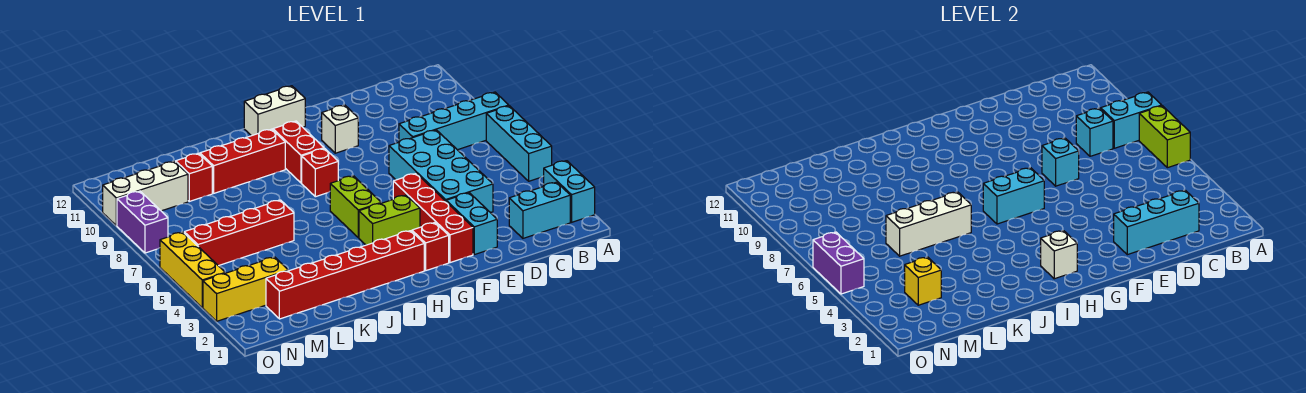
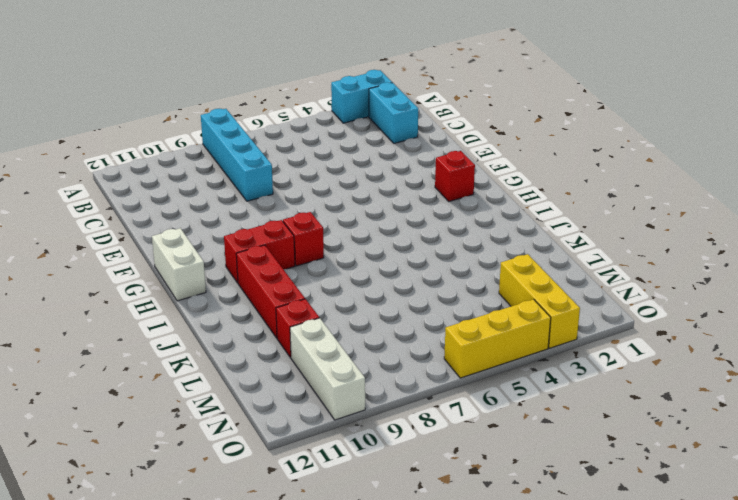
none -> cyan 1x3 brick [486,106,552,181]
none -> cyan 2x4 brick [389,130,493,213]
none -> cyan 1x2 brick [446,193,497,255]
none -> red 1x4 brick [393,173,473,263]

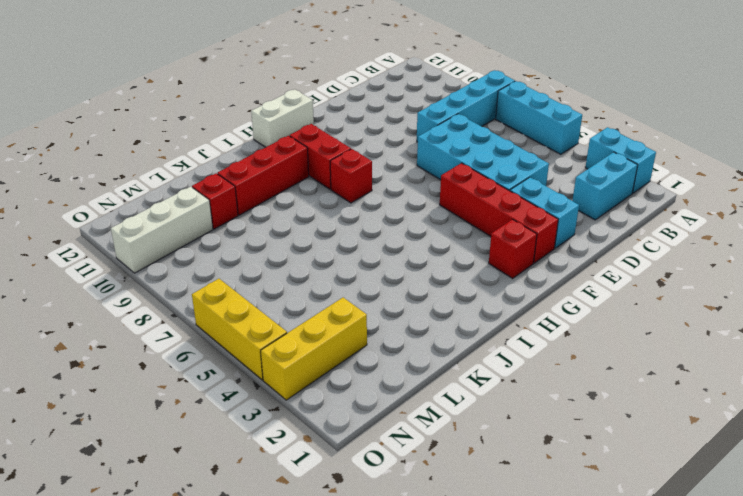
none -> white 1x1 brick [322,105,358,153]
none -> lime 1x2 brick [359,195,420,245]
none -> red 1x6 brick [266,231,424,319]
none -> lime 1x2 brick [330,176,381,238]

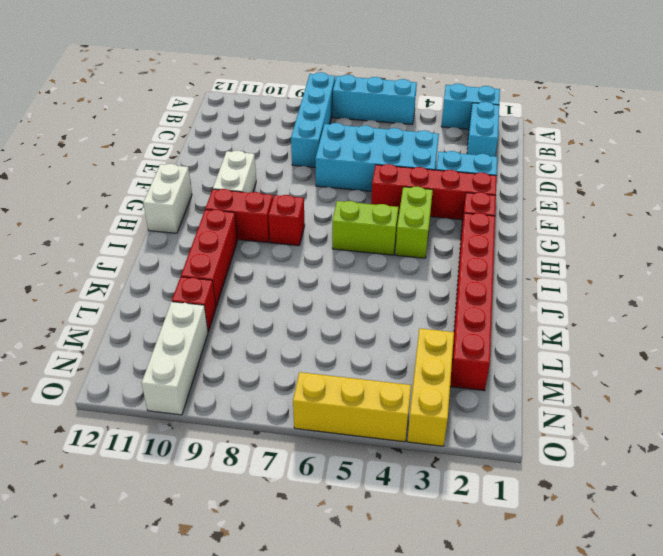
white 1x2 brick [213,151,256,193] -> white 1x1 brick [322,105,358,153]
none -> red 1x4 brick [184,200,294,266]
none -> purple 1x2 brick [117,191,168,253]
none -> lime 1x2 brick [1139,106,1190,168]
none -> cyan 1x2 brick [1101,92,1162,148]

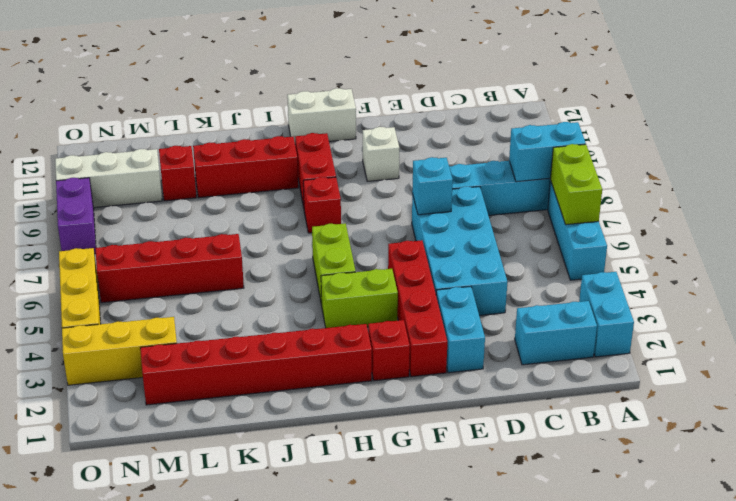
none -> cyan 1x3 brick [1114,190,1199,255]
none -> cyan 1x1 brick [1076,108,1113,156]
none -> cyan 1x2 brick [983,168,1044,224]
none -> white 1x1 brick [1041,231,1077,279]

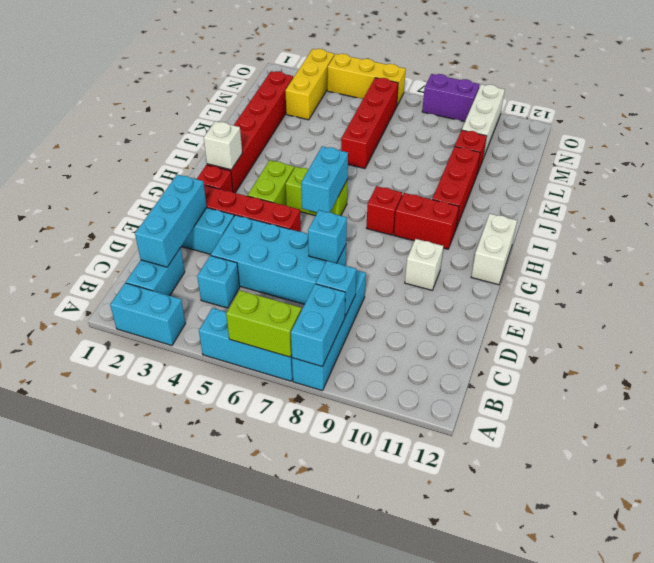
cyan 1x1 brick [197,255,240,308] -> none
none -> white 1x3 brick [886,192,971,256]
none -> yellow 1x1 brick [905,257,941,305]
none -> purple 1x2 brick [813,232,864,294]

